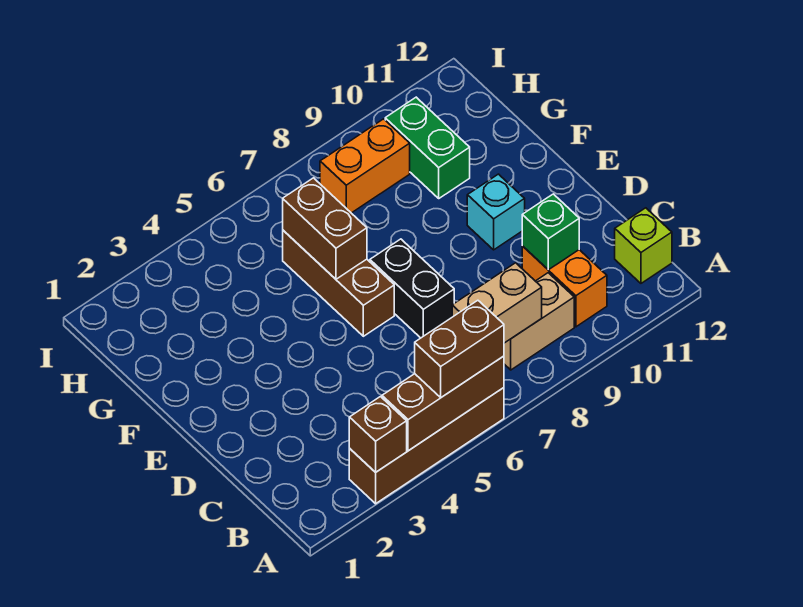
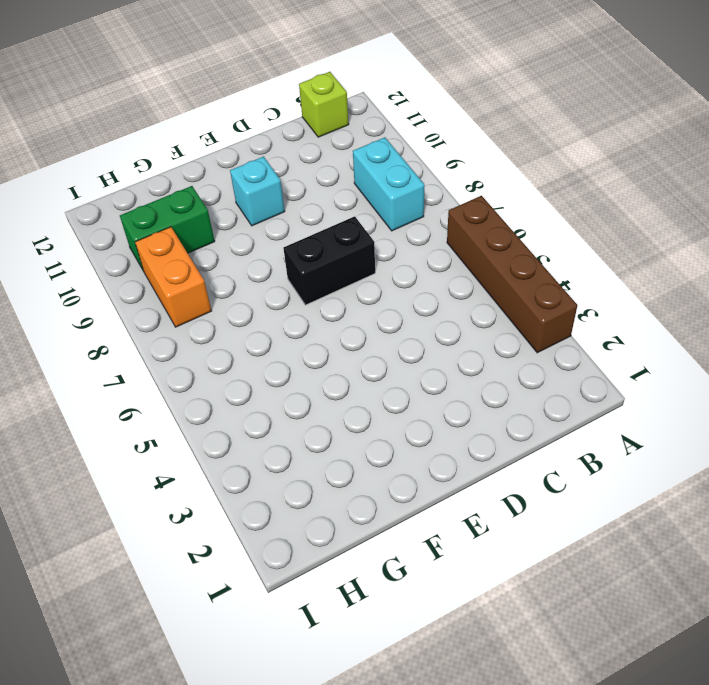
cyan 1x2 brick [353,137,424,231] -> tan 1x2 brick [504,273,574,370]
none -> orange 1x2 brick [522,246,607,327]
none -> brown 1x3 brick [283,230,394,336]
none -> brown 1x1 brick [349,397,407,472]

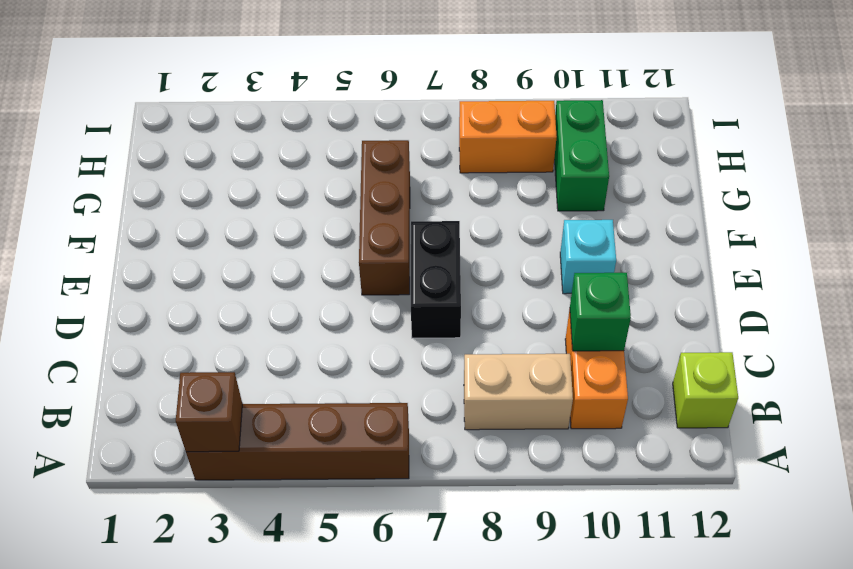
none -> brown 1x3 brick [382,356,504,451]
none -> tan 1x2 brick [452,263,542,343]
none -> brown 1x2 brick [283,178,367,279]

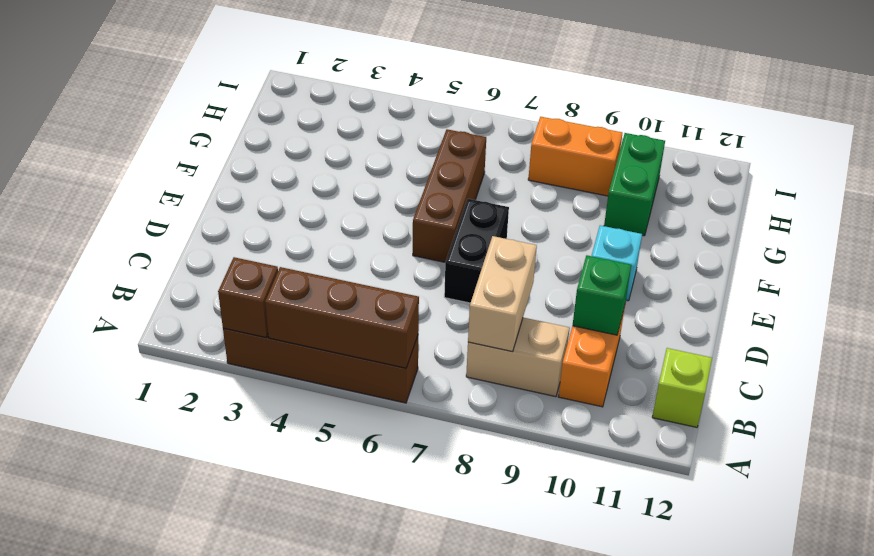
tan 1x2 brick [468,236,537,352] -> tan 1x2 brick turned to [452,263,542,343]
none -> brown 1x2 brick [283,178,367,279]
none -> brown 1x2 brick [415,300,504,397]

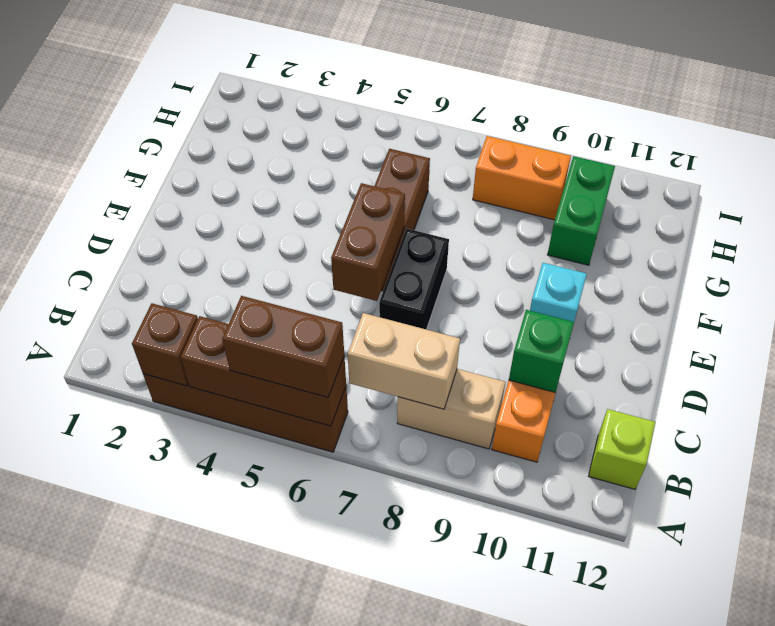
brown 1x2 brick [331,183,405,301] -> brown 1x2 brick moved to [283,178,367,279]

